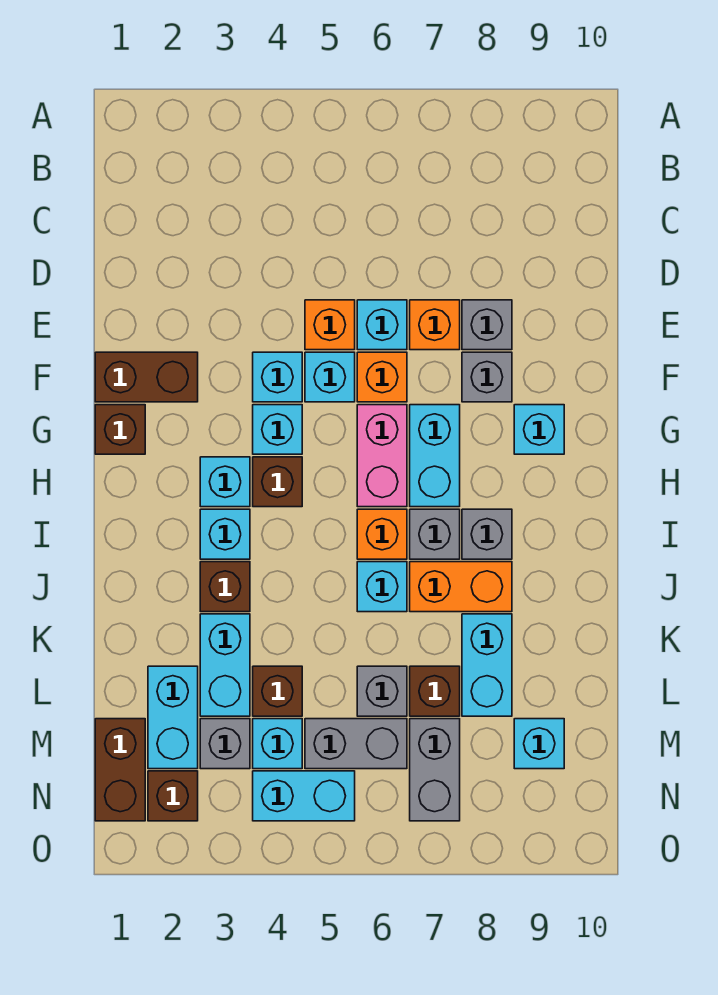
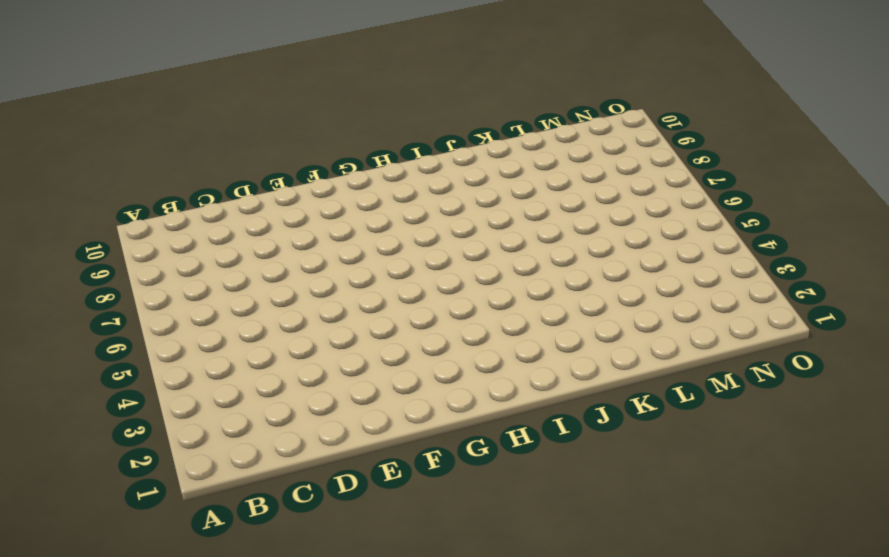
none -> orange 1x1 brick [305,300,355,350]
none -> cyan 1x1 brick [357,300,407,350]
none -> orange 1x1 brick [410,300,460,350]
none -> grey 1x1 brick [462,300,512,350]

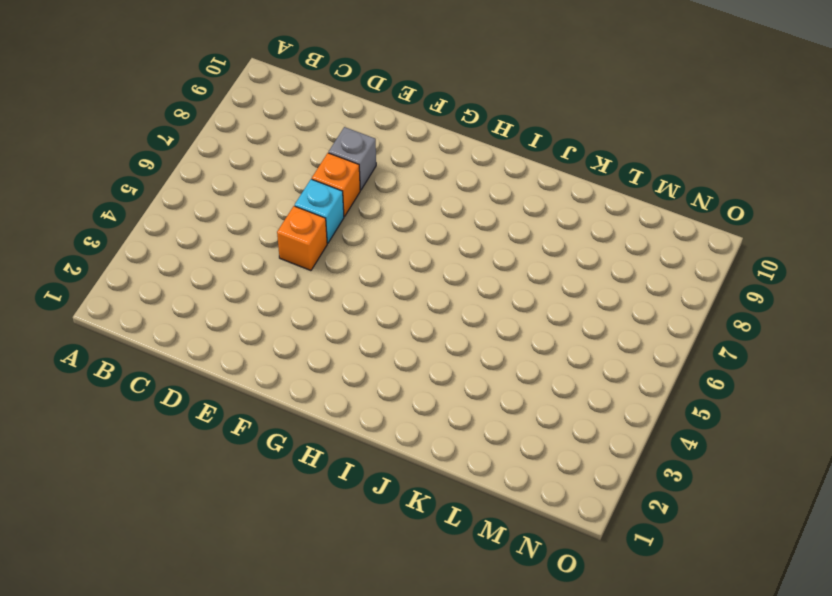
none -> brown 1x2 brick [95,352,198,402]
none -> cyan 1x1 brick [253,352,302,402]
none -> cyan 1x1 brick [305,352,355,402]
none -> orange 1x1 brick [357,352,407,402]

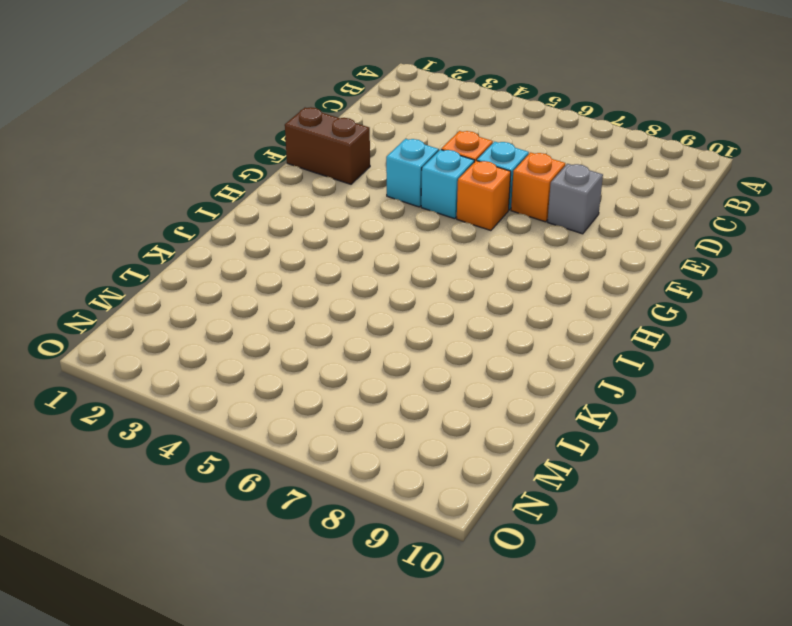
none -> grey 1x1 brick [462,352,512,402]
none -> brown 1x1 brick [95,405,145,454]
none -> cyan 1x1 brick [253,405,302,454]
none -> pink 1x2 brick [357,405,407,507]

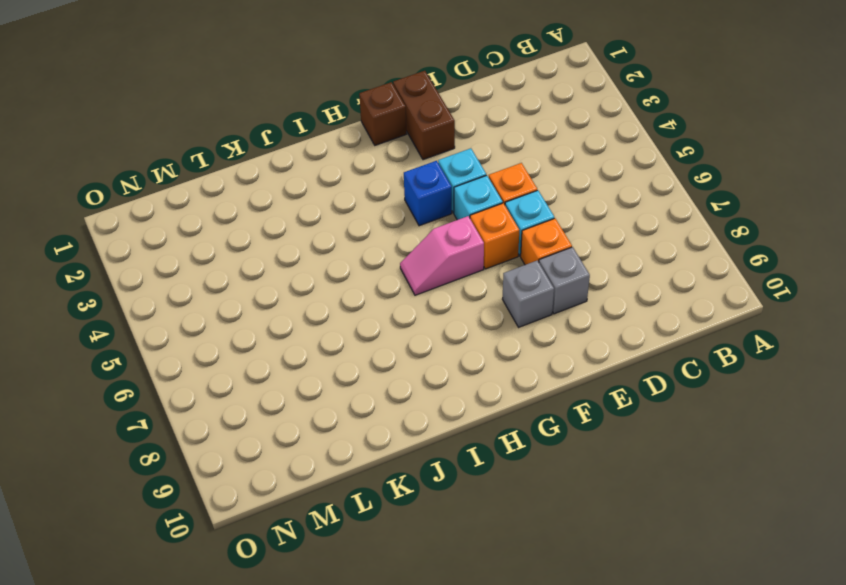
blue 1x1 brick [404,161,452,226] -> cyan 1x1 brick [253,405,302,454]
pink 1x2 slope [400,216,484,295] -> pink 1x2 brick [357,405,407,507]
none -> cyan 1x2 brick [410,405,460,507]
none -> cyan 1x1 brick [514,405,564,454]
none -> cyan 1x1 brick [200,457,250,507]
none -> brown 1x1 brick [253,457,302,507]

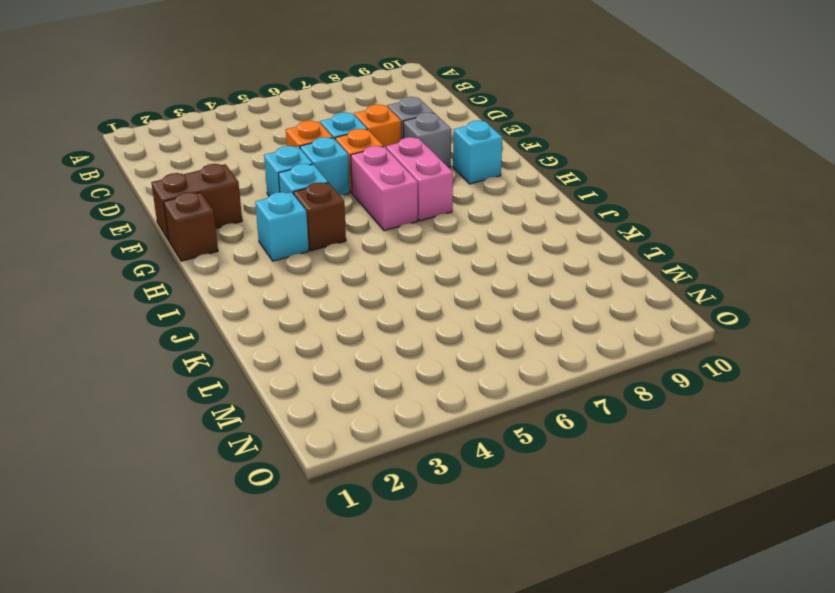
pink 1x2 brick [386,137,453,221] -> cyan 1x2 brick [410,405,460,507]
none -> cyan 1x1 brick [200,509,250,559]
none -> orange 1x1 brick [357,509,407,559]
none -> grey 1x1 brick [410,509,460,559]
none -> grey 1x1 brick [462,509,512,559]

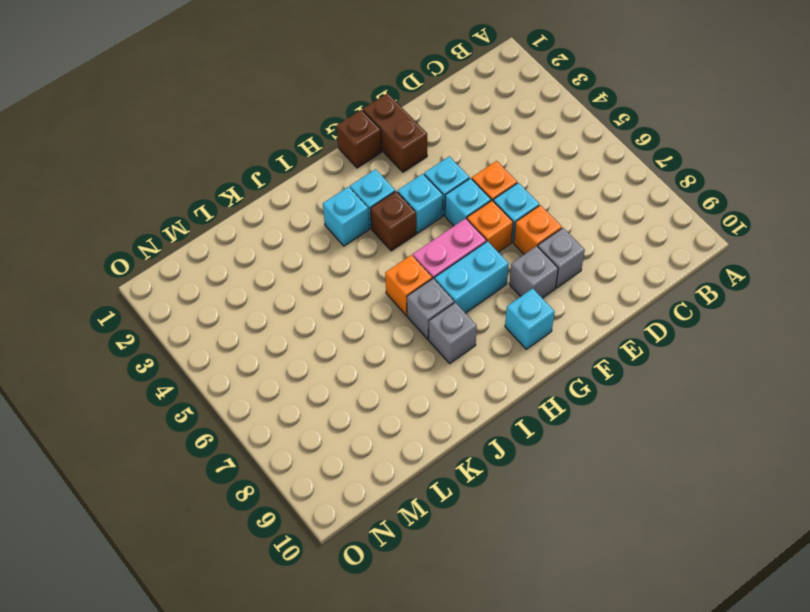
none -> brown 1x1 brick [200,562,250,612]
none -> cyan 1x1 brick [357,562,407,612]
none -> orange 1x2 brick [410,562,512,612]
none -> cyan 1x2 brick [200,614,250,716]

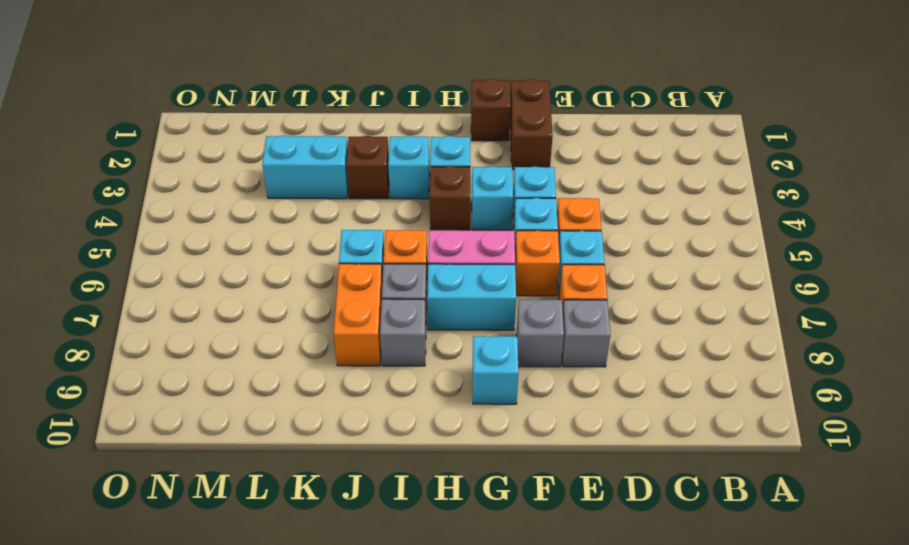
none -> cyan 1x2 brick [462,614,512,716]
none -> cyan 1x2 brick [148,666,198,769]
none -> brown 1x1 brick [253,666,302,716]
none -> grey 1x1 brick [357,666,407,716]

